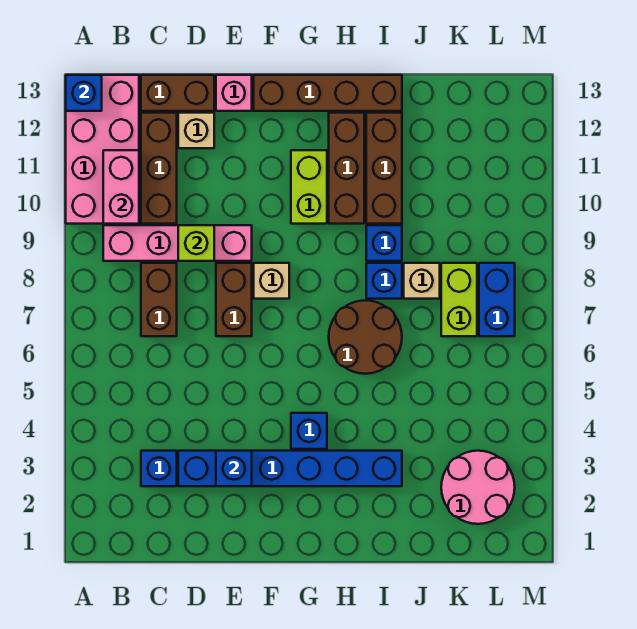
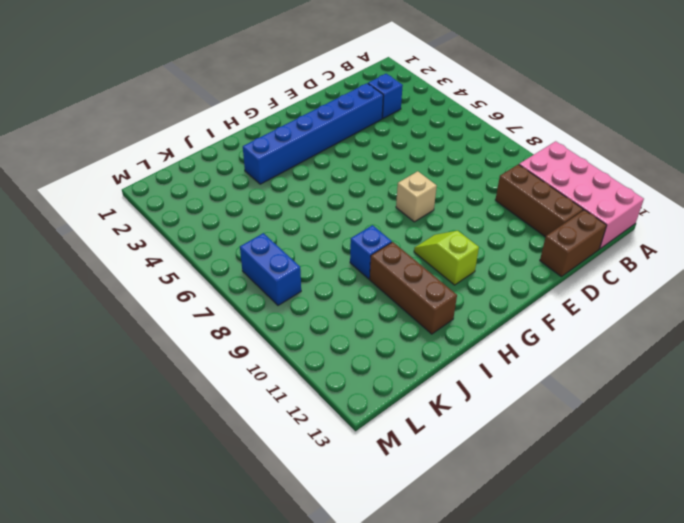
lime 1x2 slope [414,231,479,285] -> lime 1x2 brick [291,150,327,224]
none -> pink 1x4 brick [103,225,252,261]
none -> brown 1x2 brick [141,263,177,336]
none -> tan 1x1 brick [178,113,214,148]

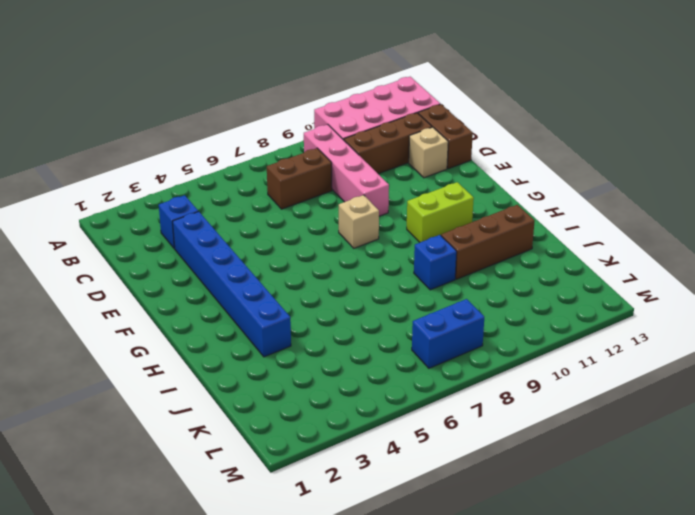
none -> brown 1x2 brick [216,263,252,336]
none -> pink 1x1 brick [216,75,252,111]
none -> brown 1x4 brick [254,75,402,111]

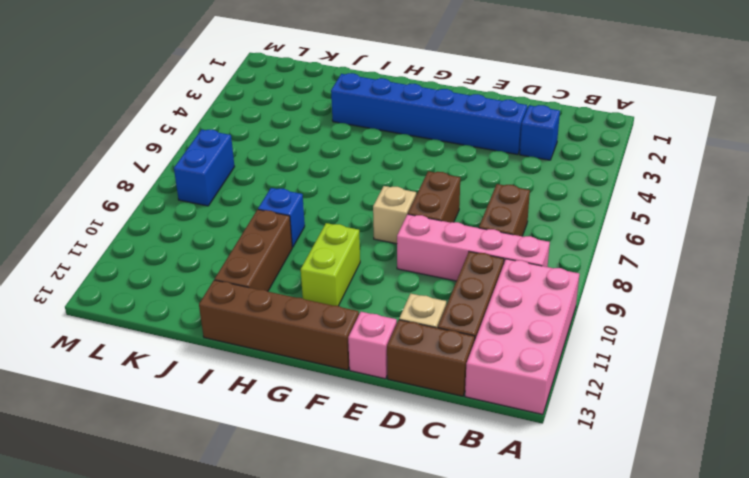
none -> blue 1x1 brick [291,413,327,449]
none -> brown 2x2 round brick [329,300,402,374]
none -> brown 1x3 brick [329,113,364,224]

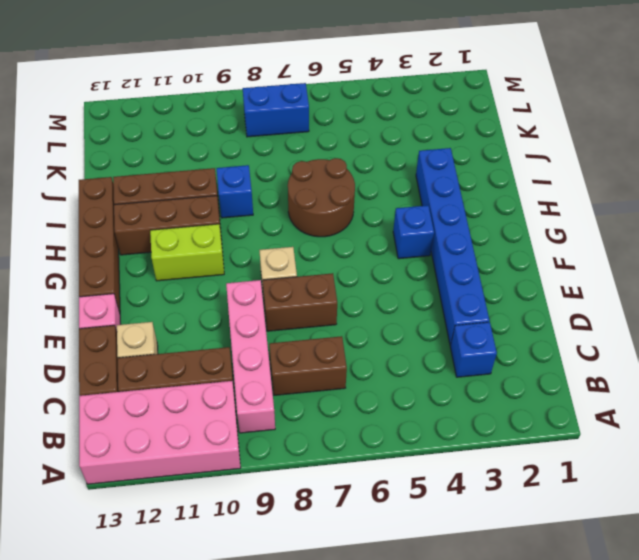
none -> blue 1x1 brick [366,263,402,299]
none -> tan 1x1 brick [404,263,440,299]
none -> pink 2x2 round brick [441,451,515,524]

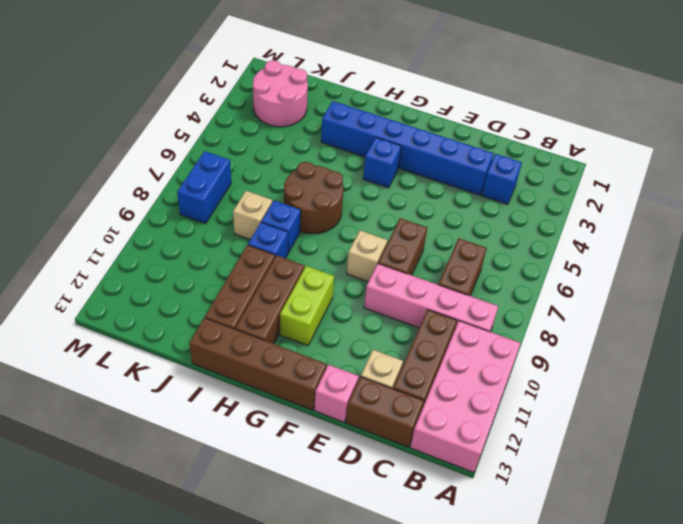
none -> lime 1x2 brick [441,263,477,336]
none -> blue 1x1 brick [66,75,102,111]
none -> pink 1x2 brick [103,150,139,224]

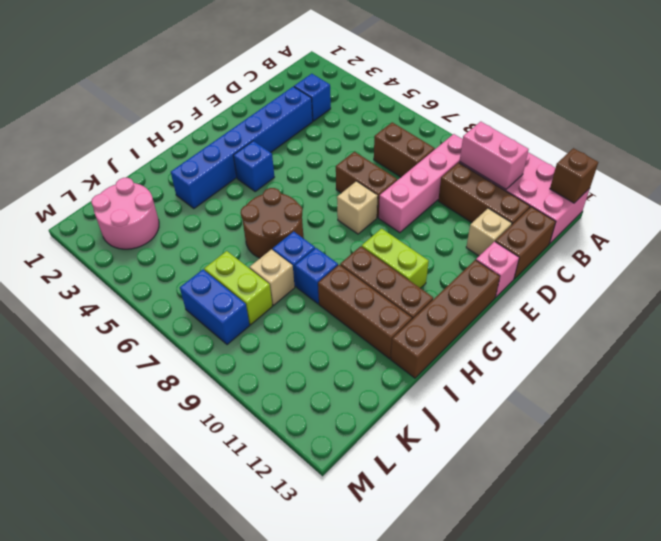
brown 1x1 brick [550,148,598,203] -> blue 1x1 brick [66,75,102,111]
none -> lime 1x1 brick [178,225,214,261]
none -> blue 1x1 brick [216,451,252,486]

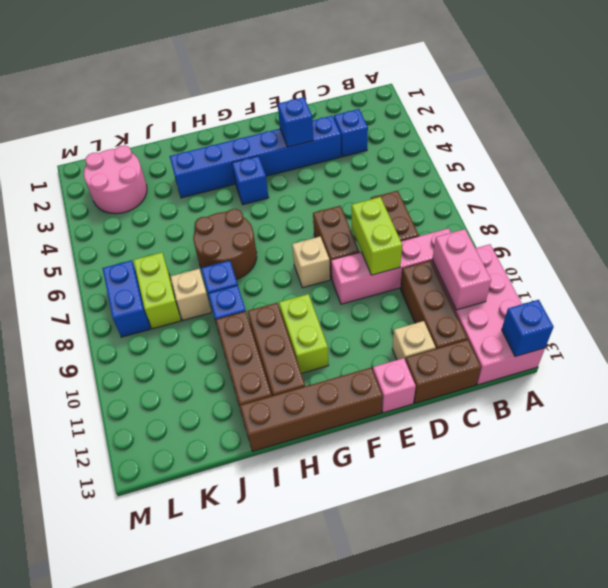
lime 1x2 brick [352,197,402,275] -> lime 1x1 brick [178,225,214,261]

